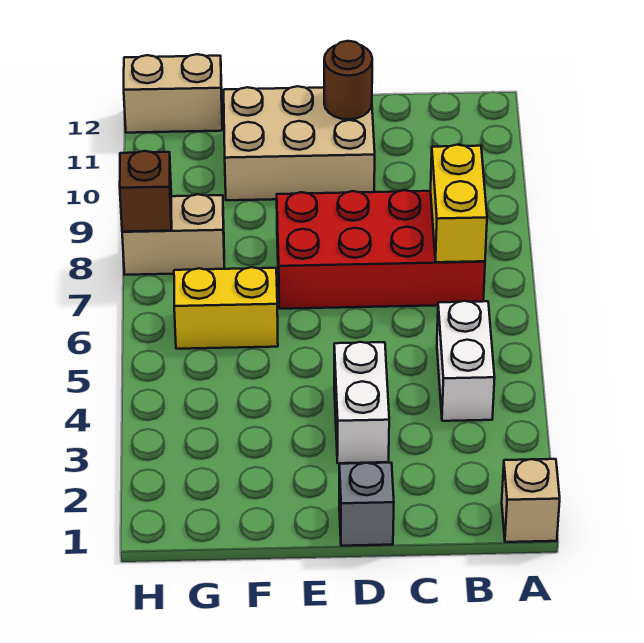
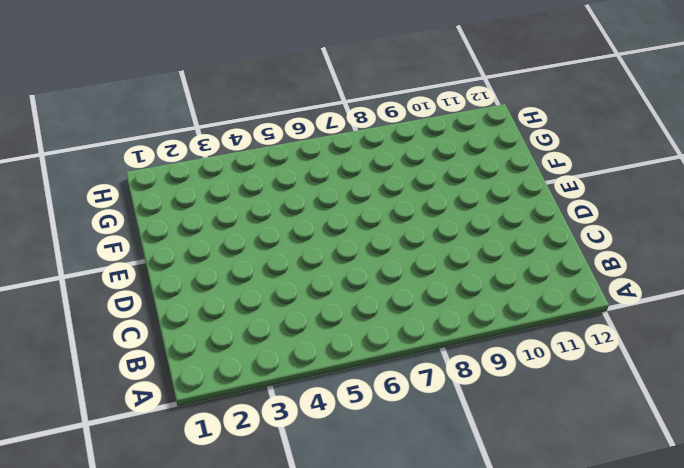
none -> tan 1x1 brick [502,459,560,542]
none -> white 1x2 brick [437,301,495,421]
none -> red 2x4 brick [277,190,485,309]

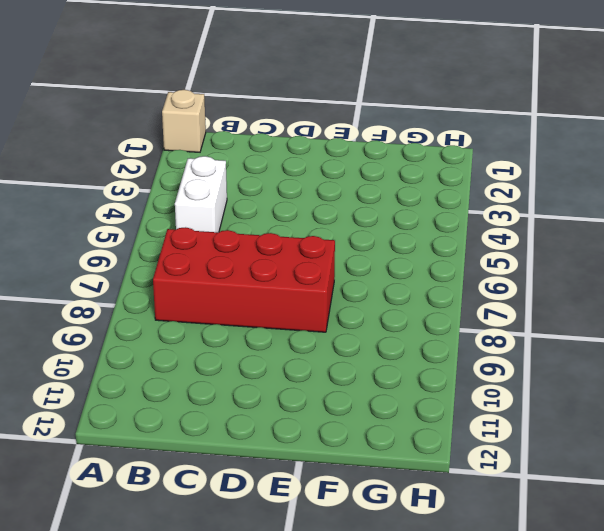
none -> grey 1x1 brick [339,463,394,546]
none -> white 1x2 brick [334,342,389,463]
none -> tan 2x3 brick [224,86,375,200]

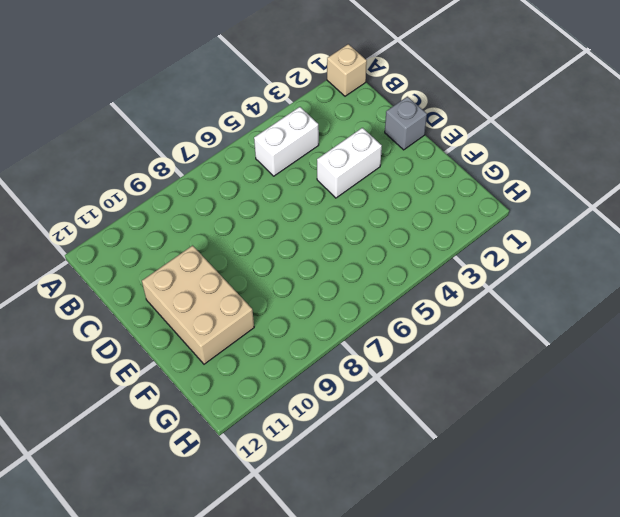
none -> red 2x4 brick [277,190,485,309]
none -> yellow 1x2 brick [174,267,278,349]
none -> tan 1x2 brick [122,194,224,275]

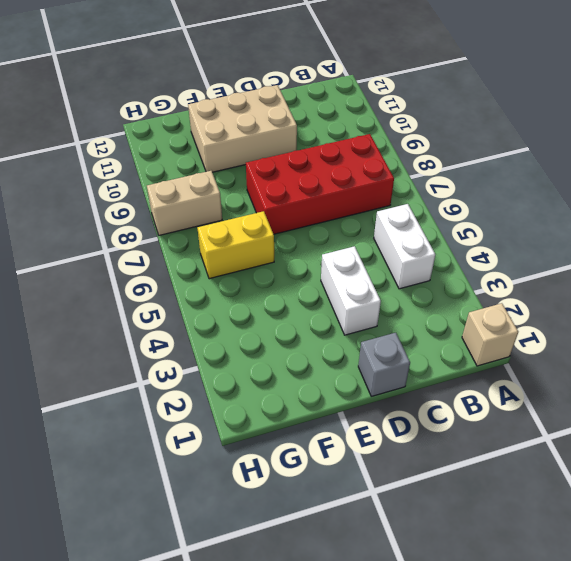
none -> tan 1x2 brick [124,54,222,133]
none -> yellow 1x2 brick [431,145,487,262]
none -> brown 1x1 round brick [324,41,372,119]

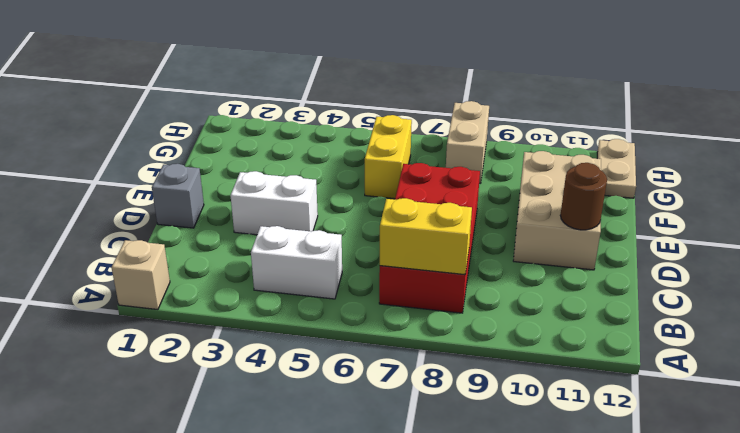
tan 1x2 plate [597,139,636,198] -> tan 1x2 brick [124,54,222,133]
none -> brown 1x1 brick [120,151,172,232]

